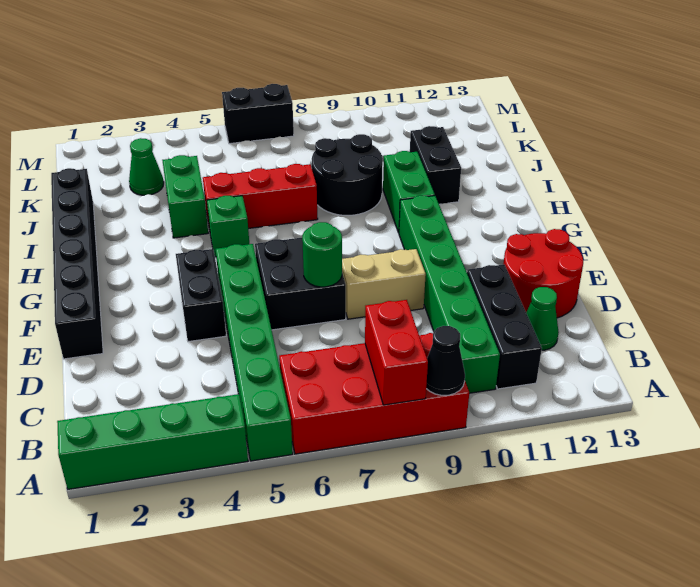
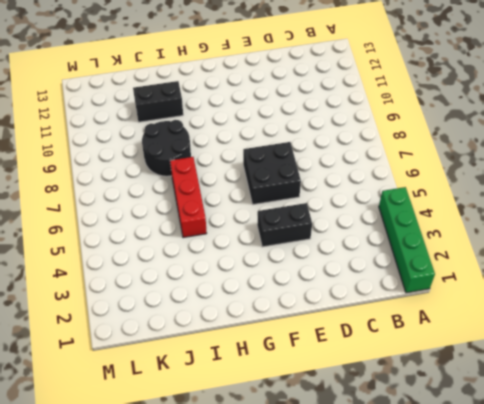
none -> green 1x6 brick [216,244,293,461]
none -> red 2x4 brick [279,333,469,454]
none -> green 1x6 brick [399,195,500,393]

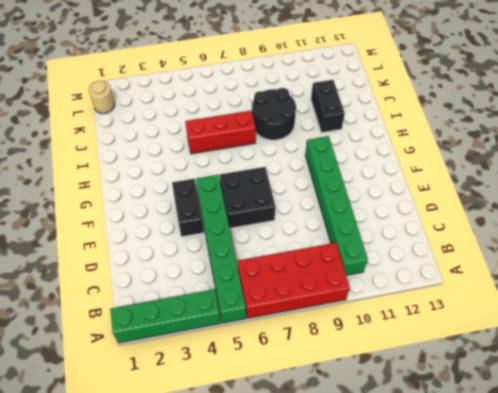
tan 1x1 round brick [89,81,115,113] -> none
none -> black 1x3 brick [467,264,542,389]
none -> green 1x1 cone [526,287,559,350]
none -> red 2x2 round brick [503,229,583,318]

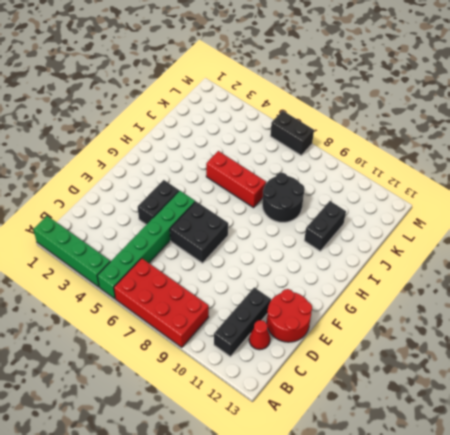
red 1x1 cone [249,320,270,350] -> green 1x1 cone [526,287,559,350]
none -> green 1x6 brick [399,195,500,393]
none -> black 1x6 brick [51,168,103,359]
none -> tan 1x2 brick [342,249,426,319]

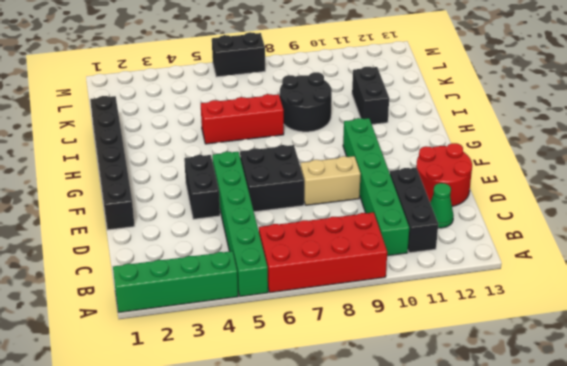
none -> green 1x1 brick [207,196,249,257]
none -> green 1x2 brick [383,151,435,233]
none -> green 1x2 brick [162,155,208,238]

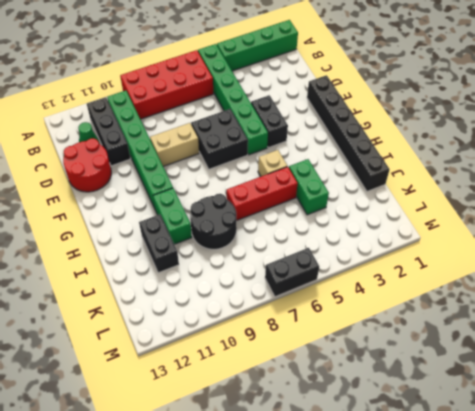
tan 1x1 brick [258,150,287,176] -> green 1x1 brick [207,196,249,257]
none -> green 1x1 cone [129,138,164,195]
none -> red 1x2 brick [365,300,428,405]
none -> black 1x1 cone [426,326,465,395]

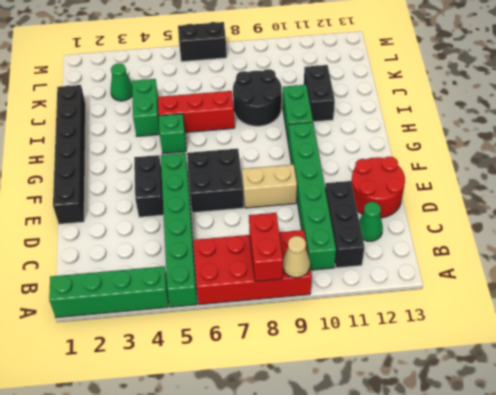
tan 1x1 cone [283,236,310,278] -> black 1x1 cone [426,326,465,395]
none -> green 1x1 round brick [302,222,342,287]

